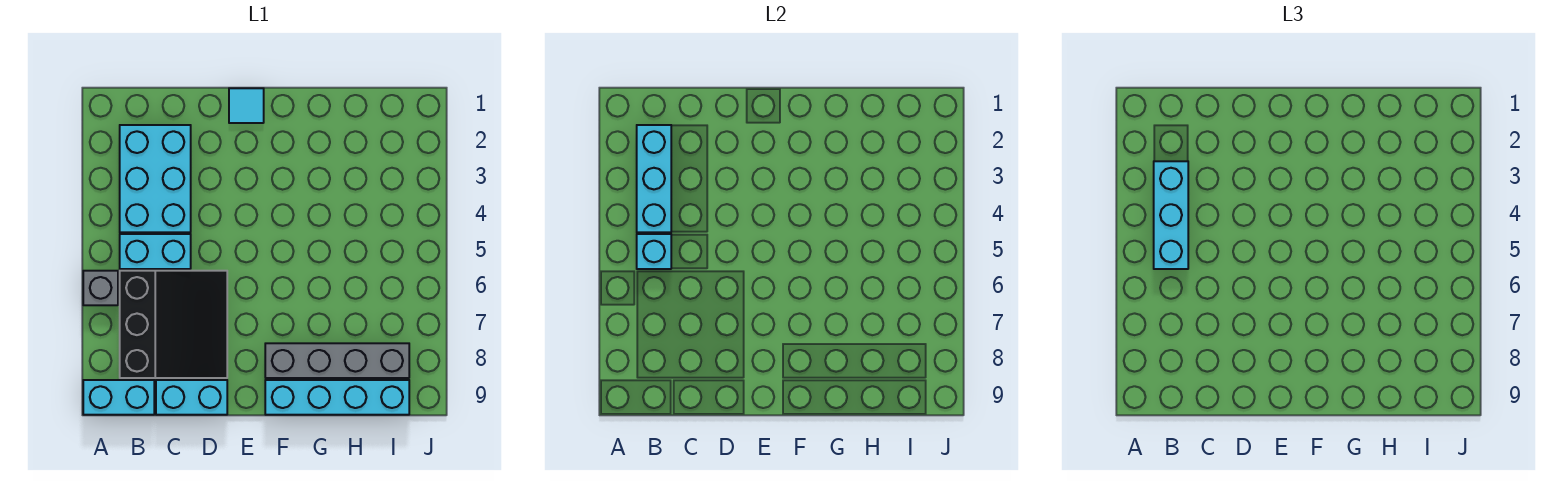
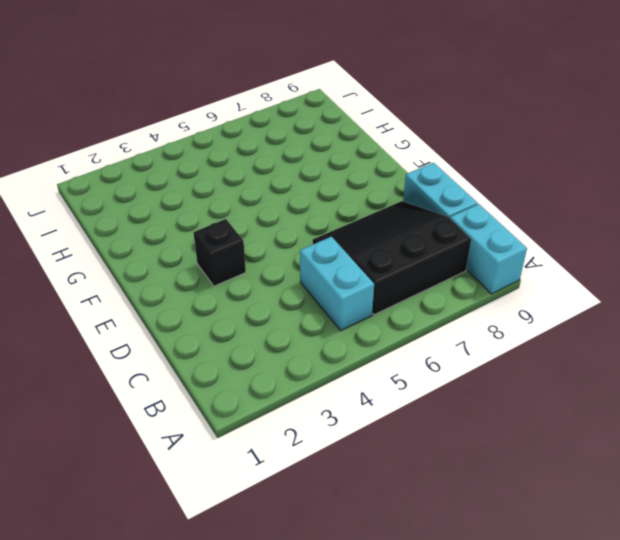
black 1x1 brick [194,219,246,286] -> none
none -> grey 1x1 brick [83,271,118,305]
none -> cyan 2x3 brick [120,125,191,232]
none -> cyan 1x1 tile [229,88,264,123]

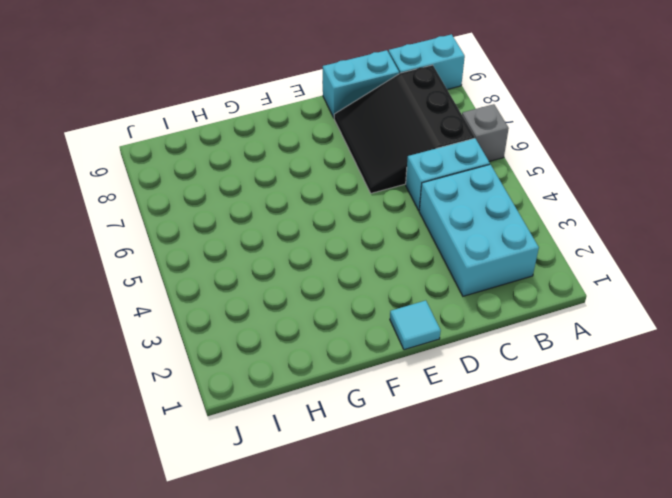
none -> grey 1x4 brick [265,343,409,378]
none -> cyan 1x4 brick [265,380,409,415]
none -> cyan 1x3 brick [637,125,671,232]

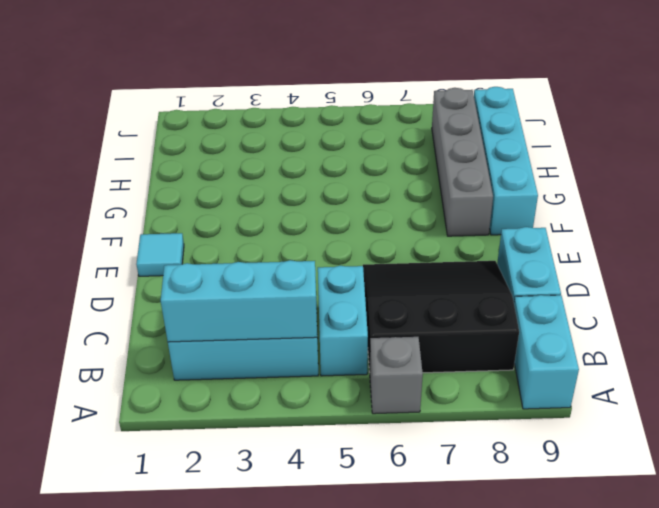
none -> cyan 1x1 brick [637,234,671,269]
none -> cyan 1x3 brick [1154,161,1188,269]

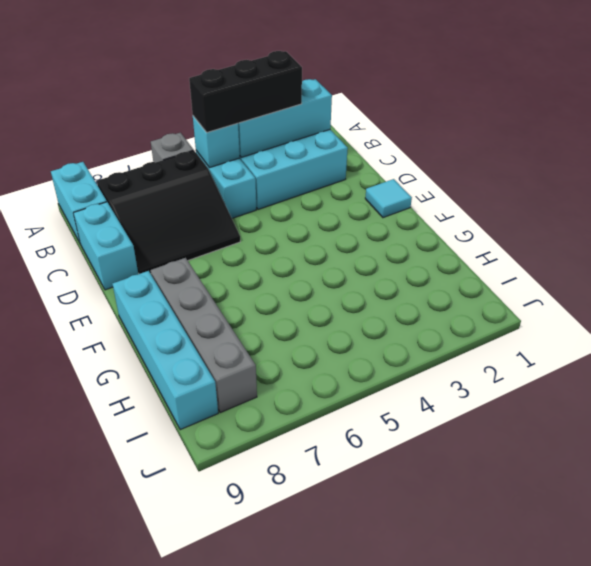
black 1x3 brick [189,51,302,133] -> cyan 1x3 brick [1154,161,1188,269]

